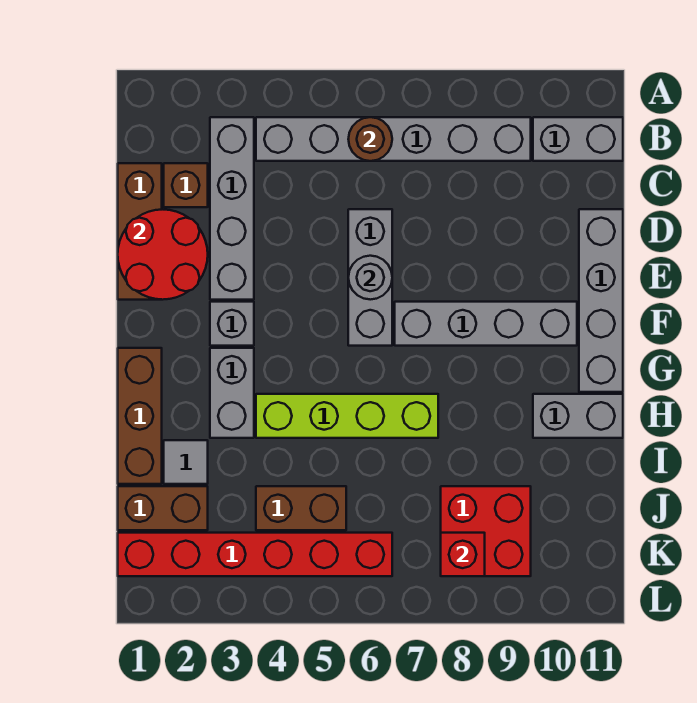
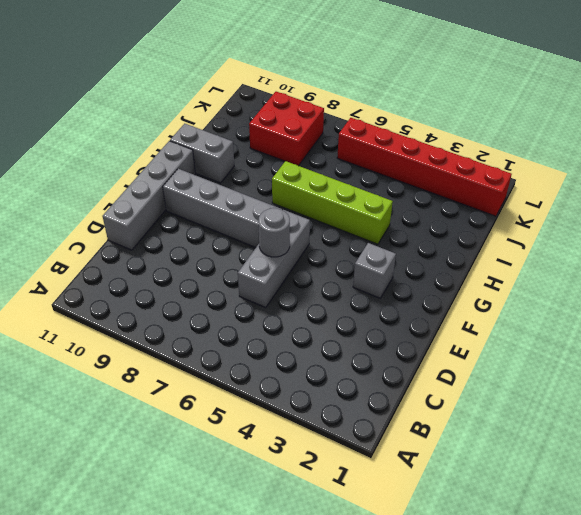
none -> grey 1x4 brick [210,117,254,300]
none -> grey 1x6 brick [256,117,531,161]
none -> grey 1x2 brick [533,117,623,161]

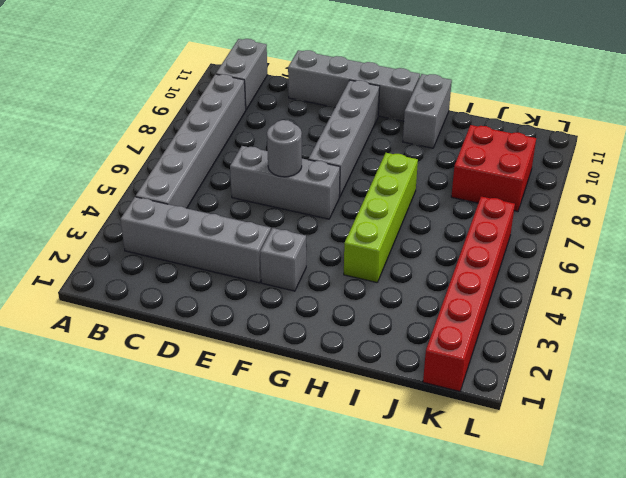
none -> brown 1x3 brick [118,163,162,300]
none -> brown 1x1 brick [164,163,208,207]
none -> brown 1x3 brick [118,348,162,484]

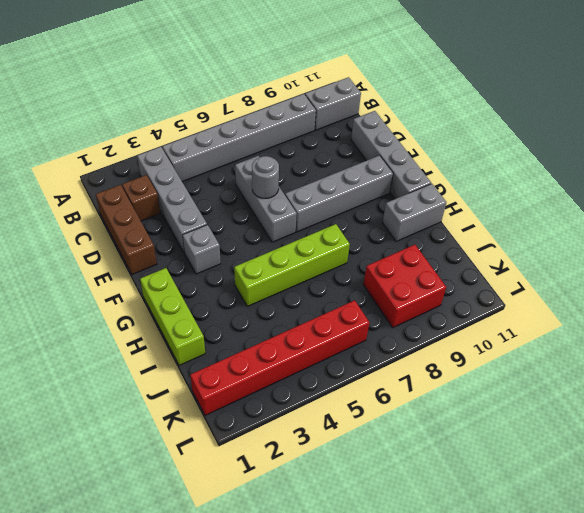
lime 1x3 brick [140,268,205,365] -> brown 1x3 brick [118,348,162,484]
none -> grey 1x2 brick [210,348,254,438]
none -> grey 1x1 tile [164,440,208,484]
none -> brown 1x2 brick [118,486,208,530]

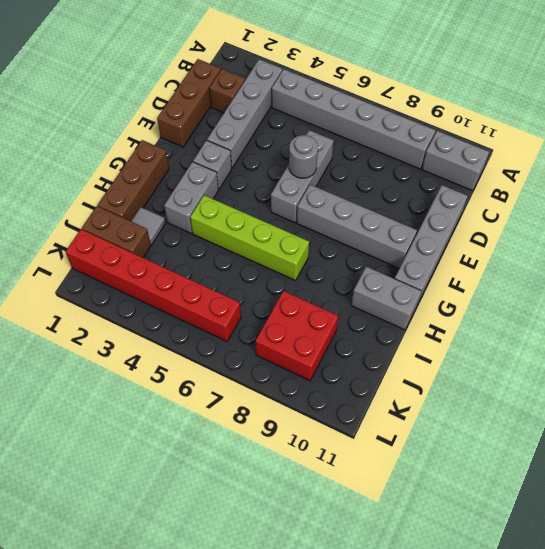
none -> brown 1x2 brick [256,486,346,530]
none -> brown 1x1 round brick [348,117,392,161]
none -> red 2x2 round brick [118,209,208,300]

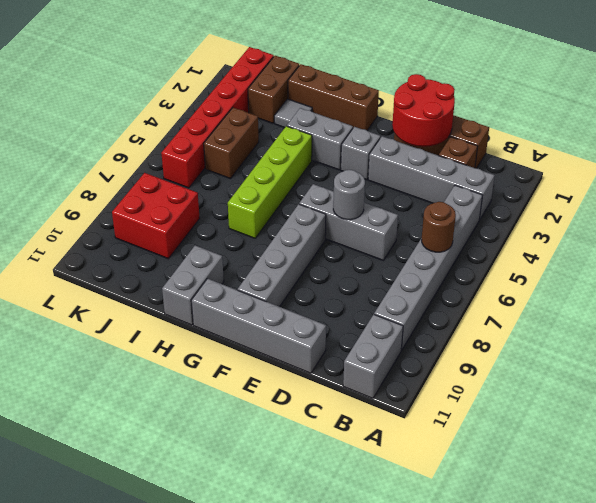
none -> red 1x1 brick [441,533,485,576]

